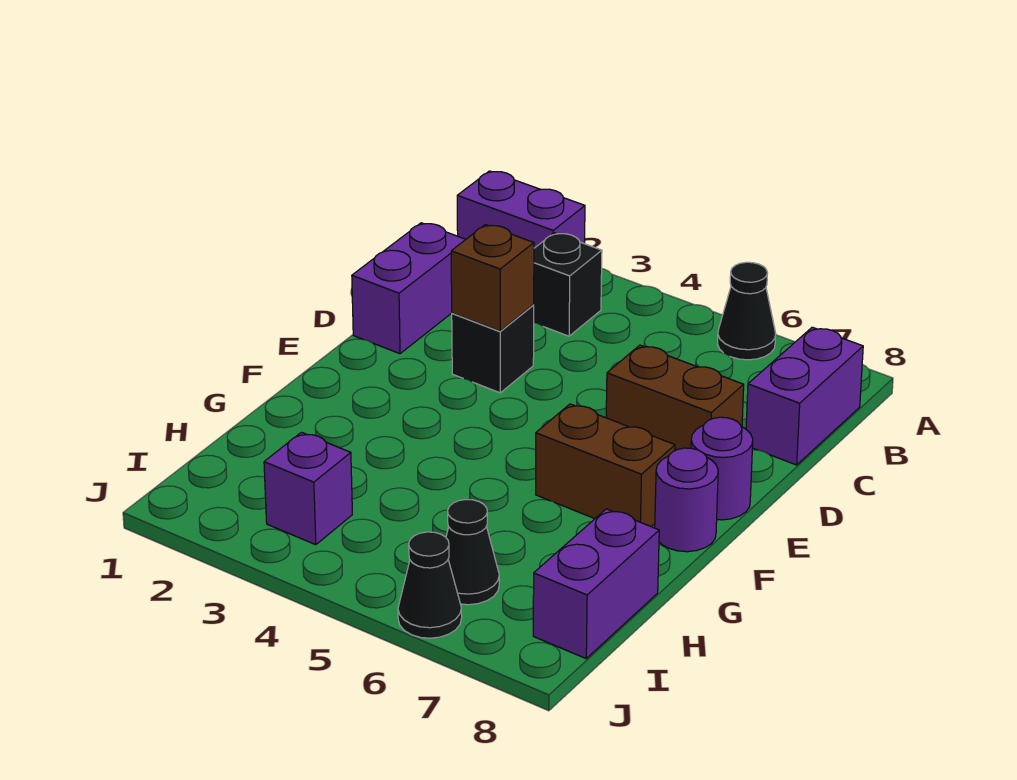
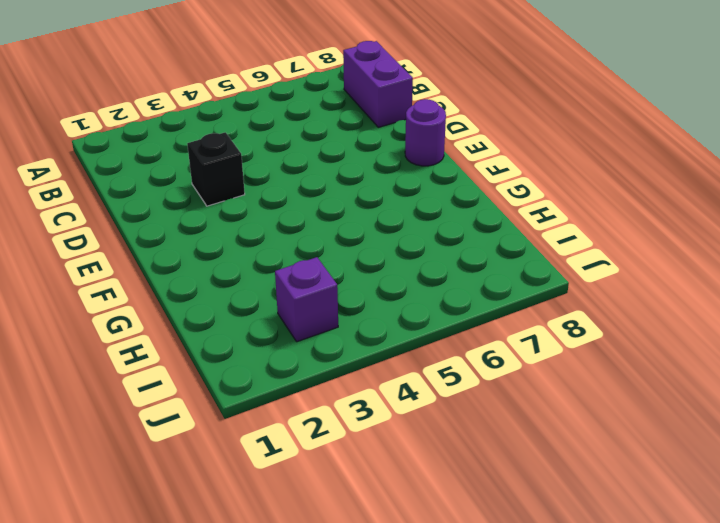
none -> purple 1x2 brick [457,171,585,248]
none -> black 1x1 cone [718,262,776,360]
none -> black 1x1 brick [534,233,602,336]

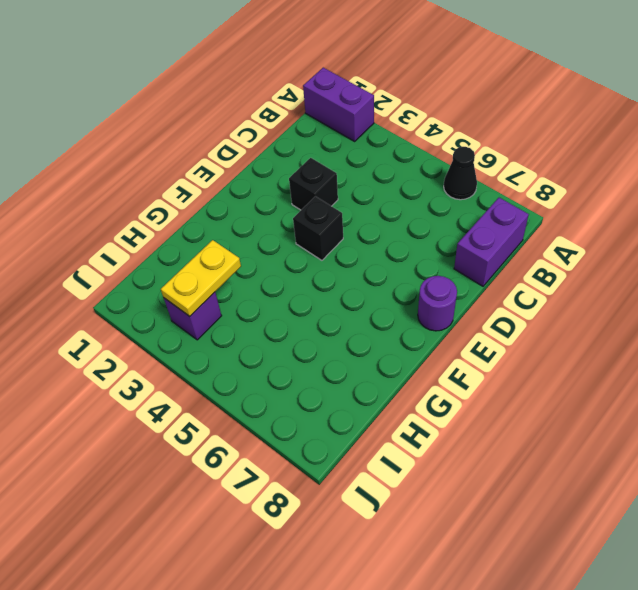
black 1x1 brick [293,196,343,260] -> black 1x1 brick moved to [534,233,602,336]
yellow 1x2 plate [161,240,241,316] -> none
none -> purple 1x2 brick [352,223,466,354]
none -> brown 1x2 brick [606,345,744,450]
none -> brown 1x2 brick [536,404,675,527]

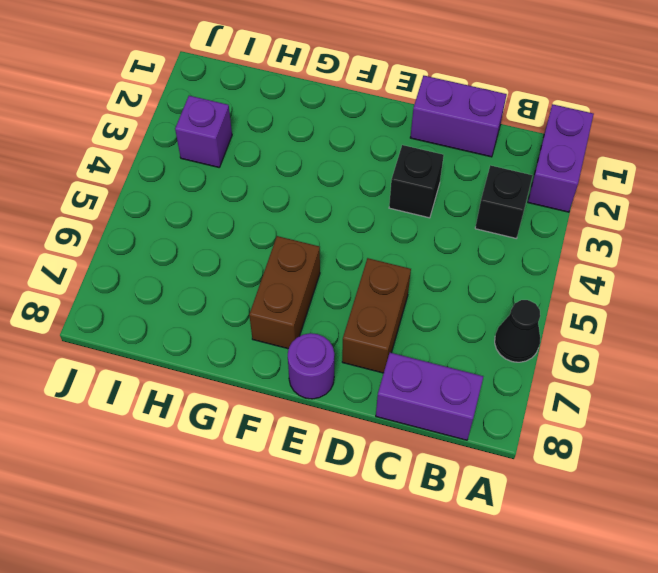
none -> purple 1x1 round brick [655,448,718,552]
none -> purple 1x2 brick [533,509,659,658]
none -> black 1x1 cone [446,500,499,605]

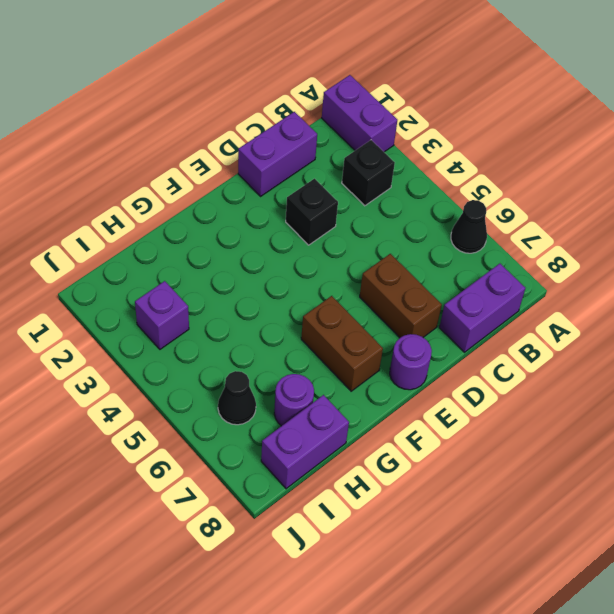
purple 1x1 round brick [274,374,314,426] -> purple 1x1 round brick moved to [655,448,718,552]
none -> black 1x1 cone [398,532,462,638]
none -> brown 1x1 brick [451,225,534,331]

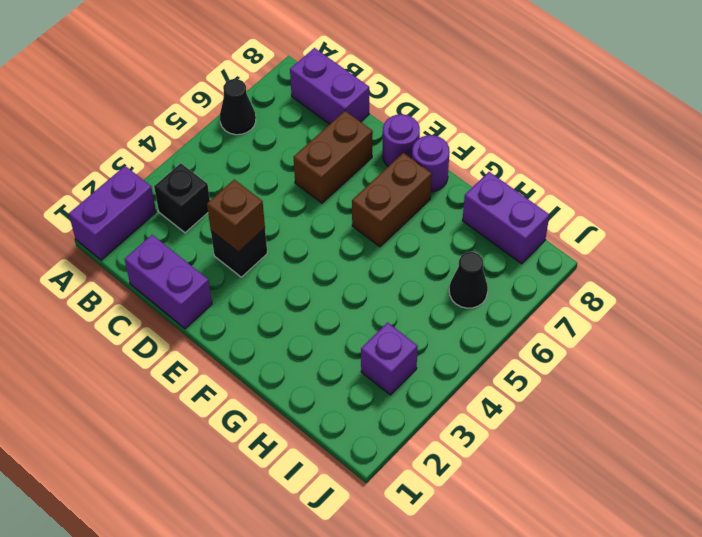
none -> black 1x1 cone [398,532,462,638]

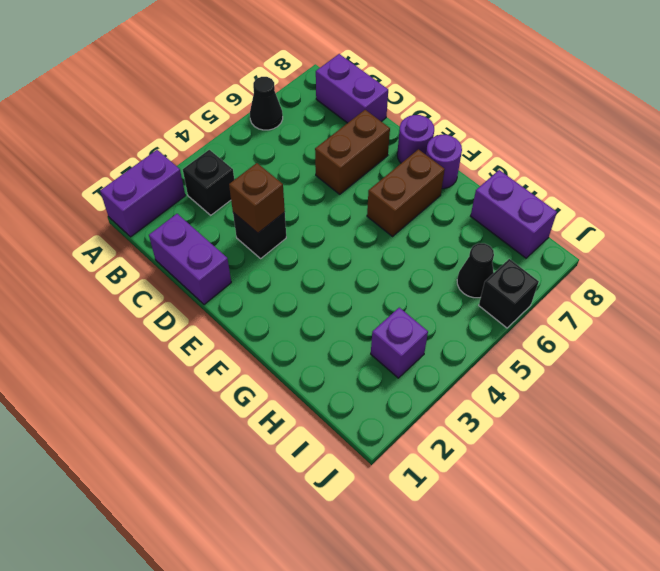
black 1x1 brick [479,259,539,328] -> black 1x1 cone [398,532,462,638]

